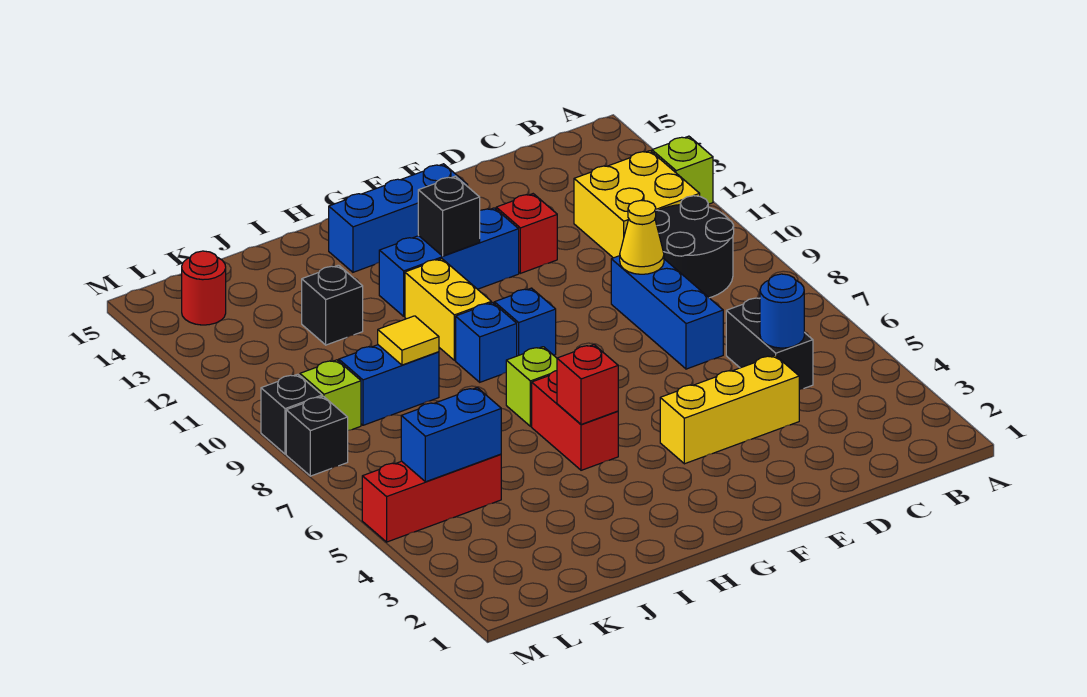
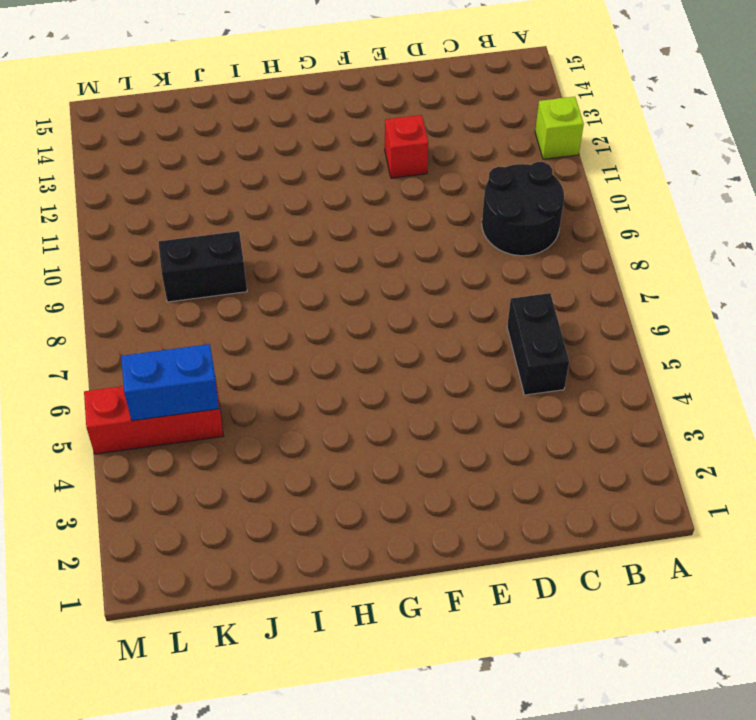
black 1x2 brick [158,231,247,302] -> blue 1x2 brick [339,345,439,425]
none -> yellow 2x2 brick [574,151,700,258]
none -> yellow 1x3 brick [660,355,799,464]
none -> blue 1x3 brick [611,256,723,369]

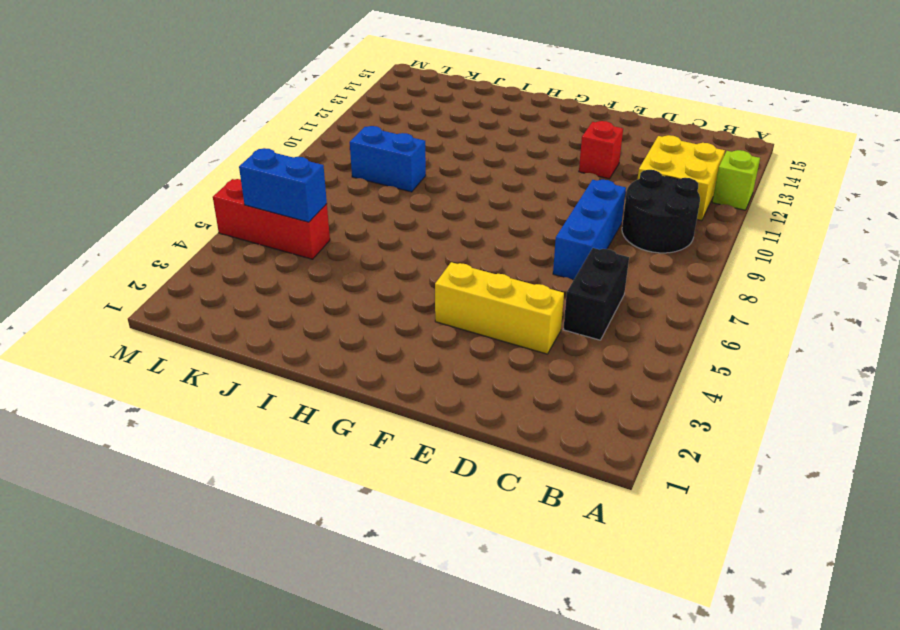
none -> blue 1x3 brick [379,208,519,316]
none -> blue 1x3 brick [329,164,468,272]
none -> blue 1x1 brick [494,288,556,356]

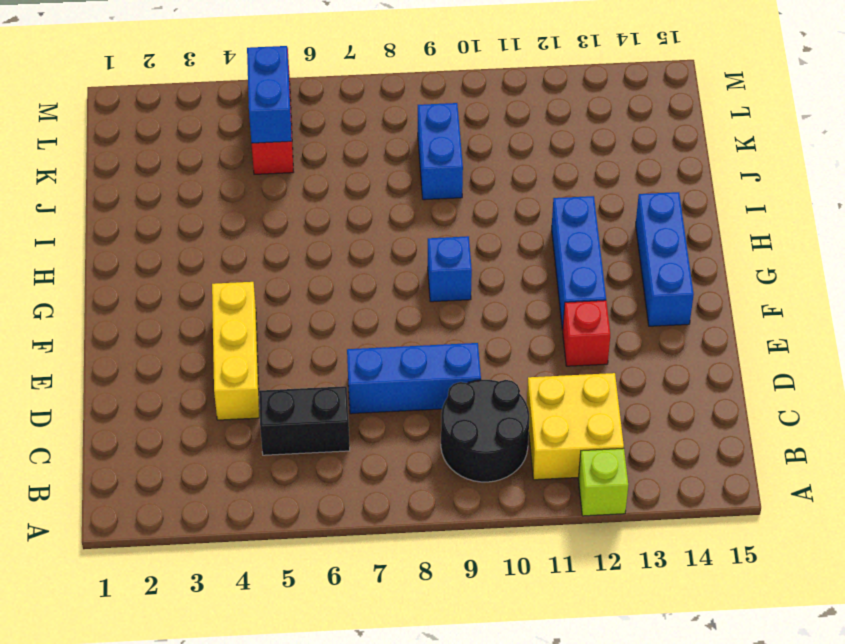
none -> red 1x2 brick [532,371,618,470]
none -> lime 1x1 brick [506,347,557,426]
none -> blue 1x1 brick [456,303,517,382]

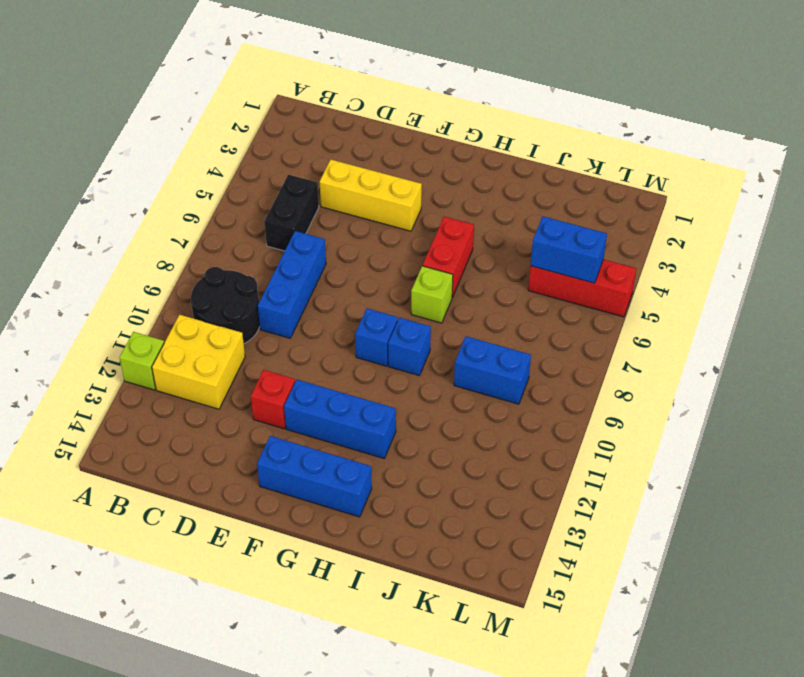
none -> yellow 1x2 brick [405,259,491,360]
none -> black 1x1 brick [302,265,363,345]
none -> lime 1x1 brick [300,360,361,430]

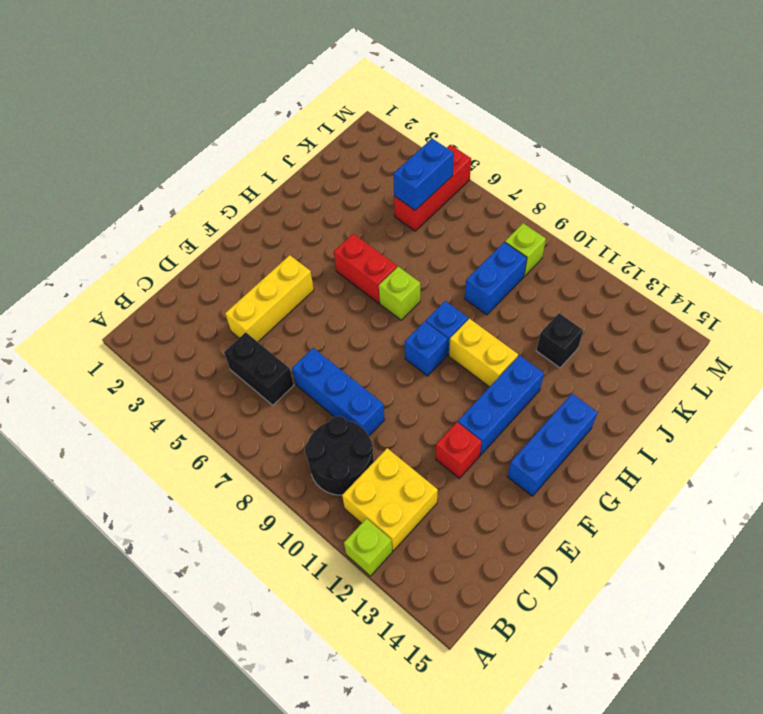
none -> red 1x1 round brick [182,251,226,325]
none -> black 1x1 brick [286,396,348,476]
none -> black 1x1 brick [261,374,322,454]

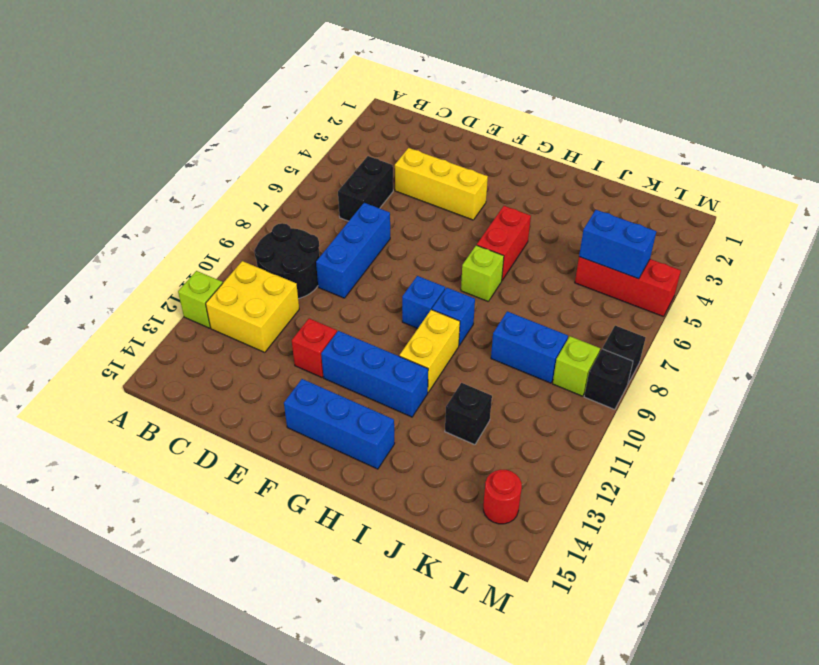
none -> blue 1x1 round brick [760,274,804,348]
none -> yellow 1x1 cone [620,200,664,274]
none -> black 1x1 brick [418,176,480,256]

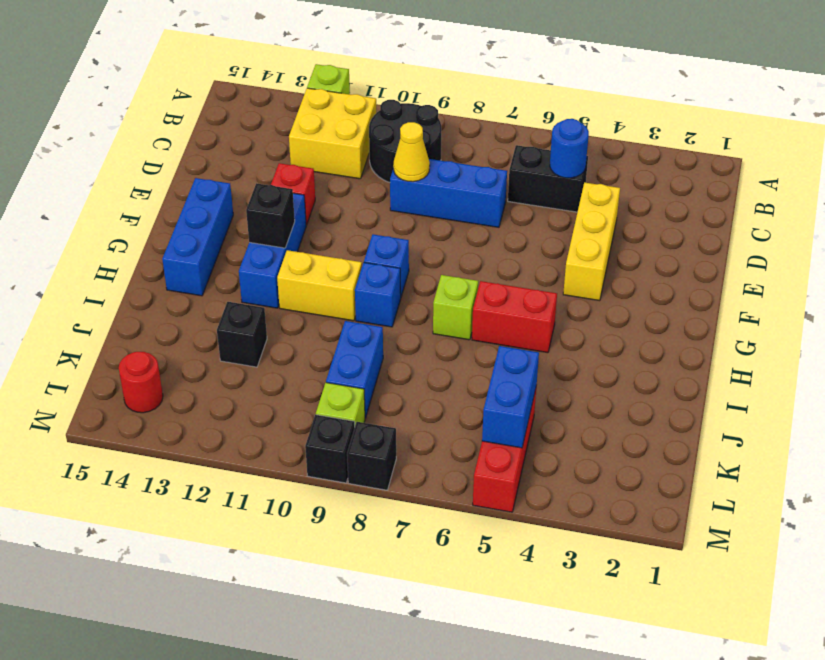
none -> red 1x1 brick [557,345,618,424]
none -> yellow 1x1 tile [378,316,439,365]

